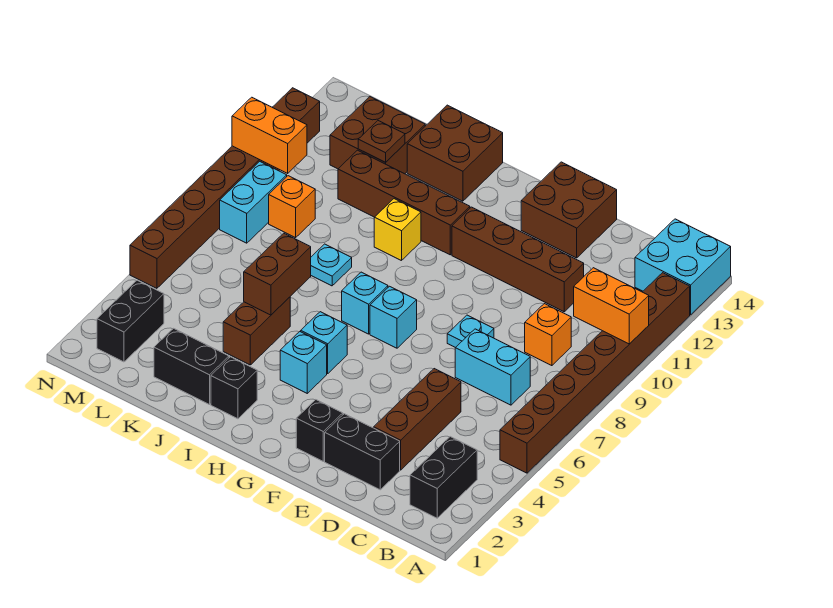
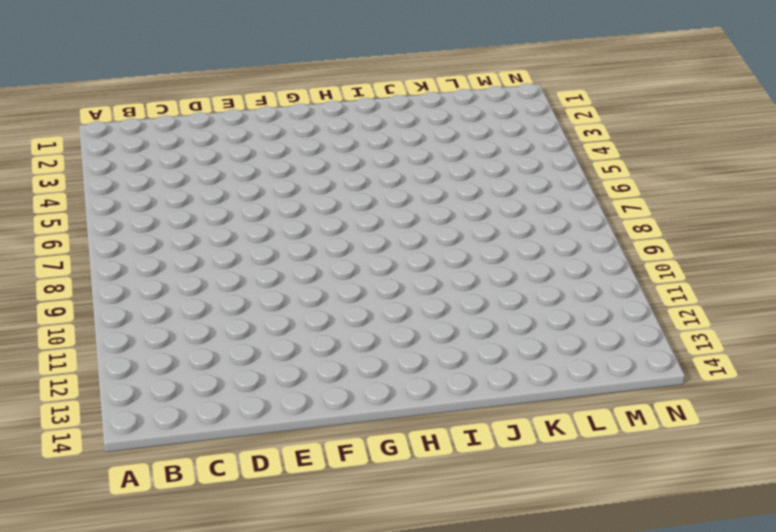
none -> brown 1x8 brick [500,273,690,473]
none -> cyan 2x2 brick [635,219,731,315]
none -> black 1x2 brick [410,437,477,518]
none -> cyan 1x2 brick [455,329,530,405]

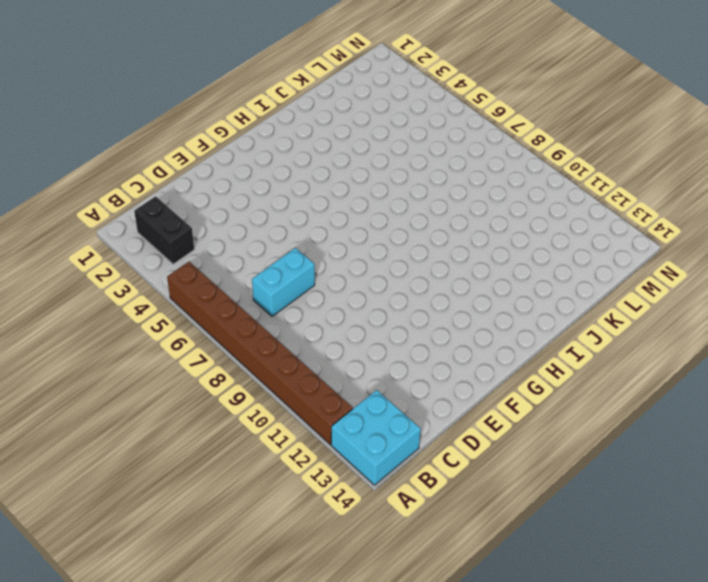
none -> orange 1x1 brick [525,304,571,366]
none -> black 1x2 brick [325,414,400,490]
none -> brown 1x3 brick [374,369,461,470]
none -> brown 1x4 brick [452,207,584,312]

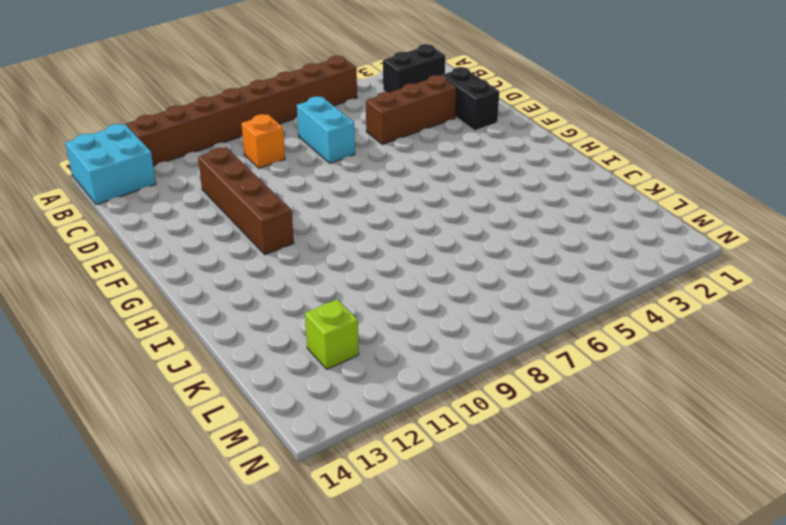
lime 1x1 brick [305,299,359,369] -> brown 2x2 brick [330,97,425,174]
none -> cyan 1x1 plate [447,315,494,348]
none -> brown 2x2 brick [521,162,617,258]
none -> black 1x1 brick [296,400,343,461]
none -> cyan 1x1 brick [370,286,417,348]

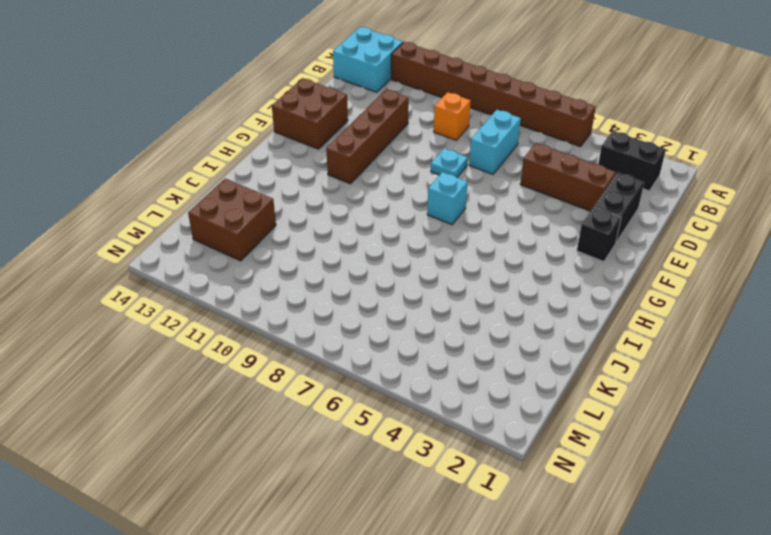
none -> cyan 1x1 brick [280,332,327,393]
none -> cyan 1x1 brick [301,312,347,374]
none -> cyan 1x1 brick [342,272,388,334]
none -> brown 1x4 brick [338,150,470,255]

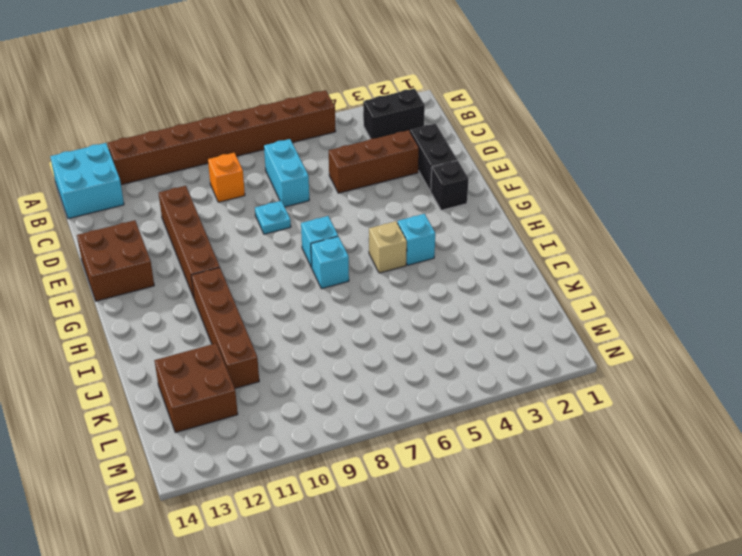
tan 1x1 brick [369,221,407,273] -> cyan 1x1 brick [301,312,347,374]
none -> black 1x1 brick [211,357,257,419]
none -> yellow 1x1 brick [374,199,421,261]
none -> brown 2x2 brick [407,105,503,201]
none -> black 1x2 brick [154,328,229,405]

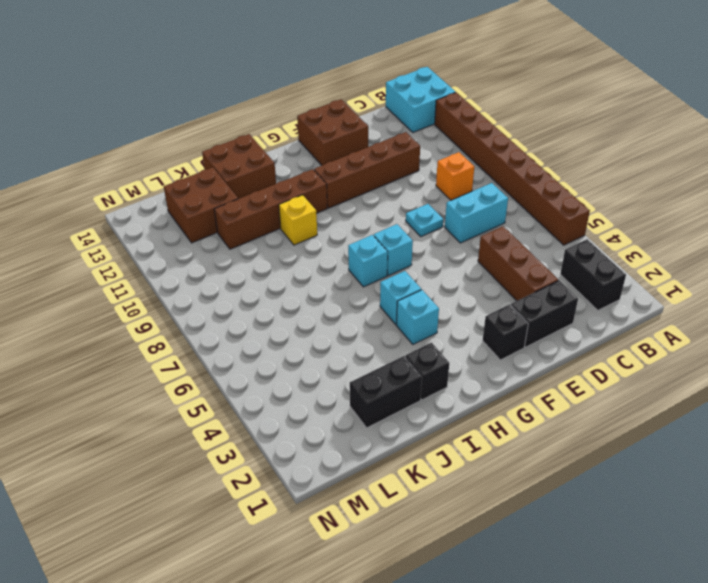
none -> brown 1x2 brick [223,297,290,365]
none -> cyan 1x1 plate [311,244,352,286]
none -> orange 1x1 brick [269,176,315,238]
none -> black 1x2 brick [97,280,164,362]

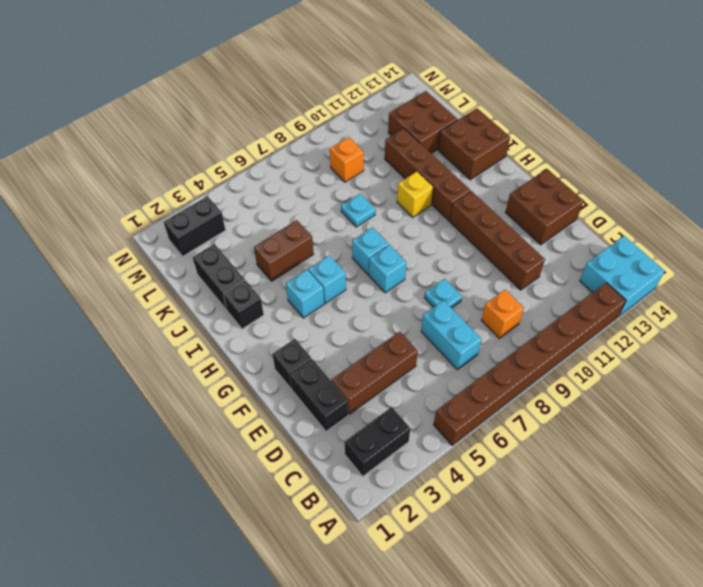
none -> cyan 1x2 brick [220,161,287,243]
none -> brown 1x8 brick [130,88,320,288]
none -> orange 1x2 brick [574,268,649,344]
none -> brown 1x2 brick [244,233,311,315]

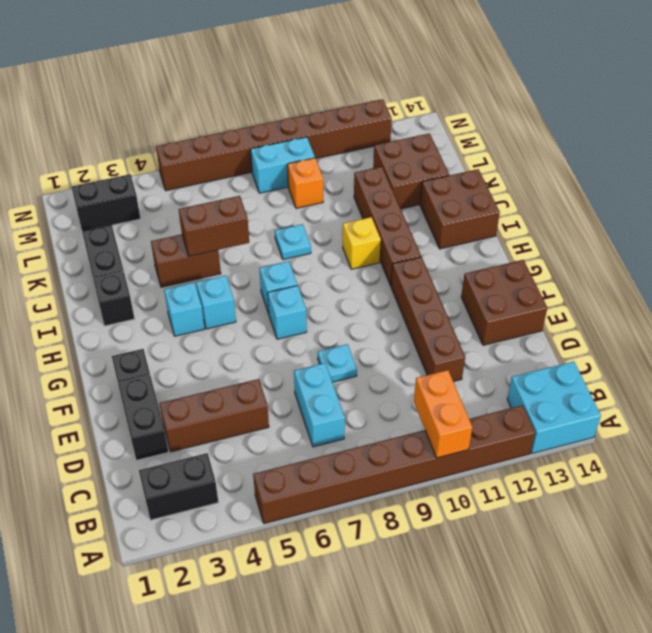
none -> orange 1x1 brick [525,304,571,366]
none -> brown 1x1 plate [358,121,405,162]
none -> orange 1x2 brick [232,97,307,173]

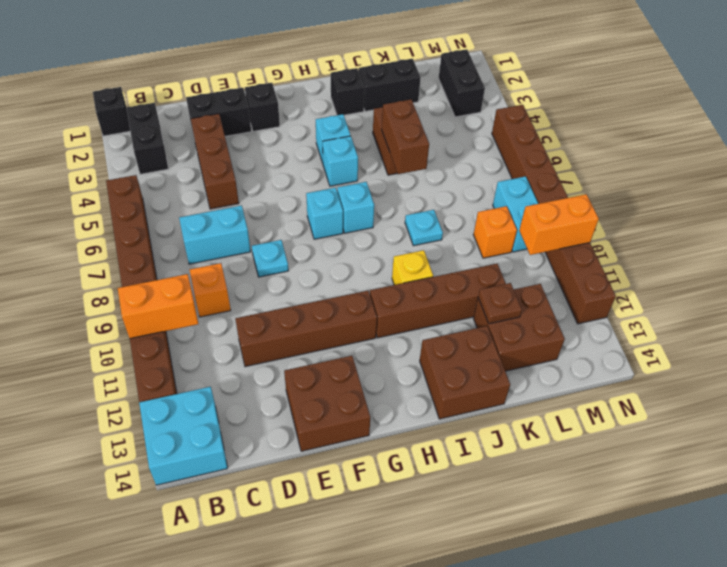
black 1x1 brick [93,87,130,136] -> none

